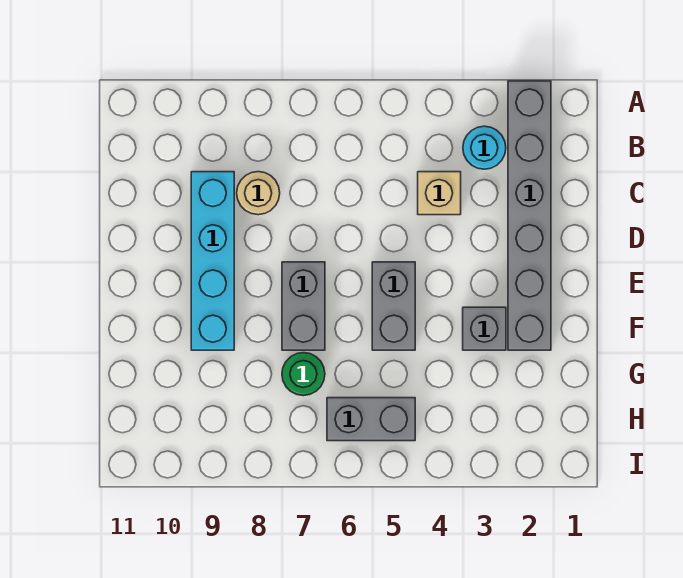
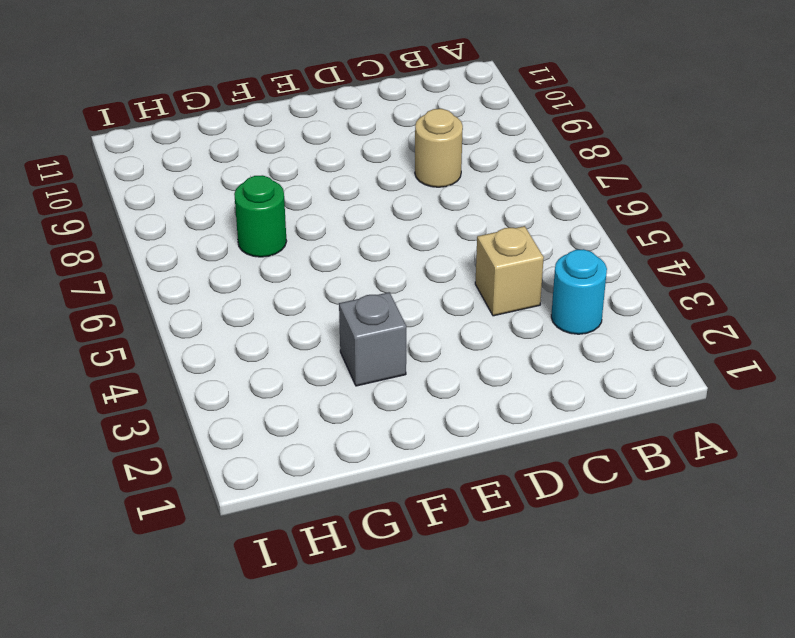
none -> grey 1x6 brick [508,81,551,350]
none -> cyan 1x4 brick [191,172,234,350]

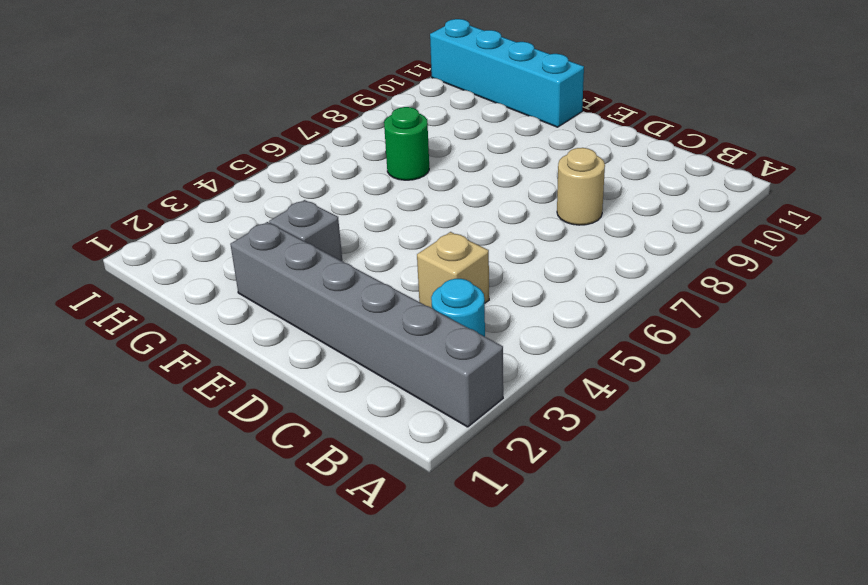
cyan 1x4 brick [430,19,584,127] -> cyan 1x4 brick moved to [191,172,234,350]
none -> grey 1x2 brick [372,262,415,350]
none -> grey 1x2 brick [282,262,325,350]

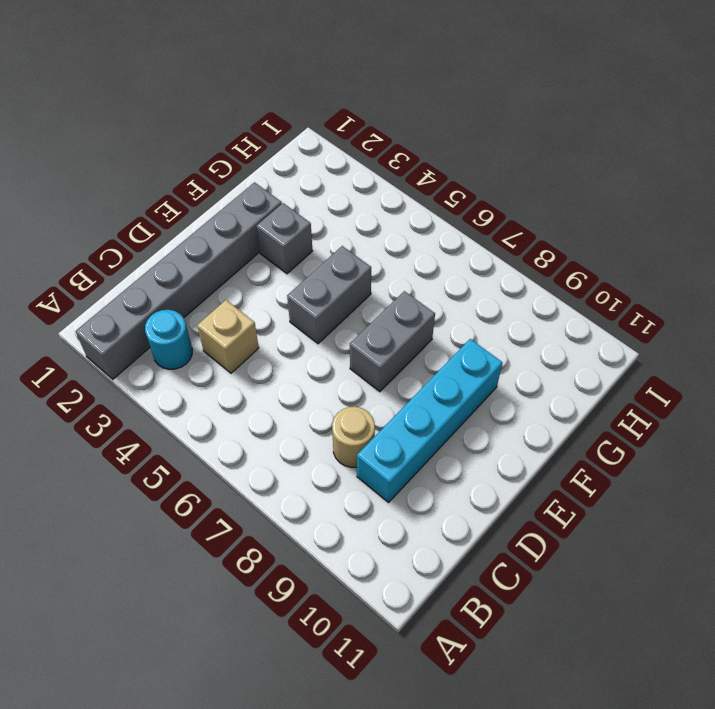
none -> green 1x1 round brick [282,353,325,396]
none -> grey 1x2 brick [327,398,415,441]

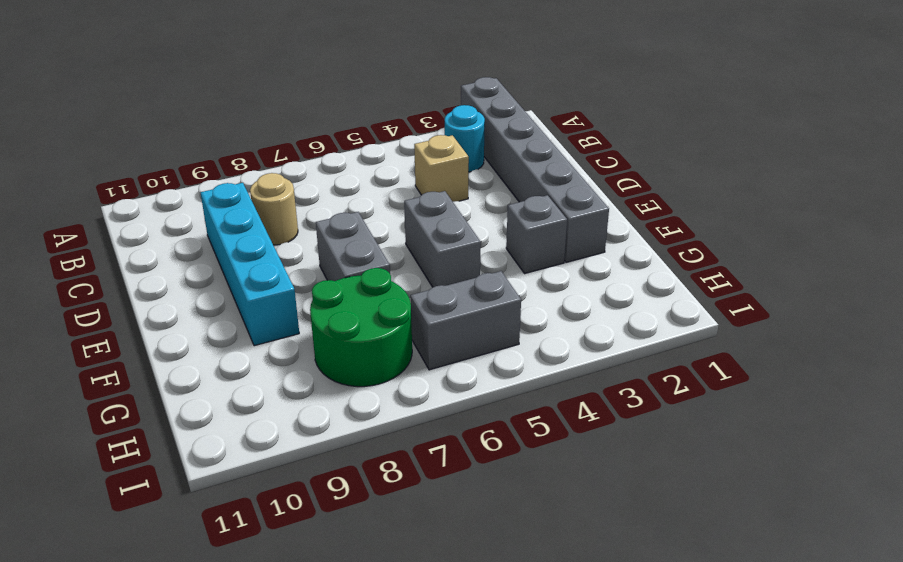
green 2x2 round brick [310,268,412,387] -> green 1x1 round brick [282,353,325,396]

